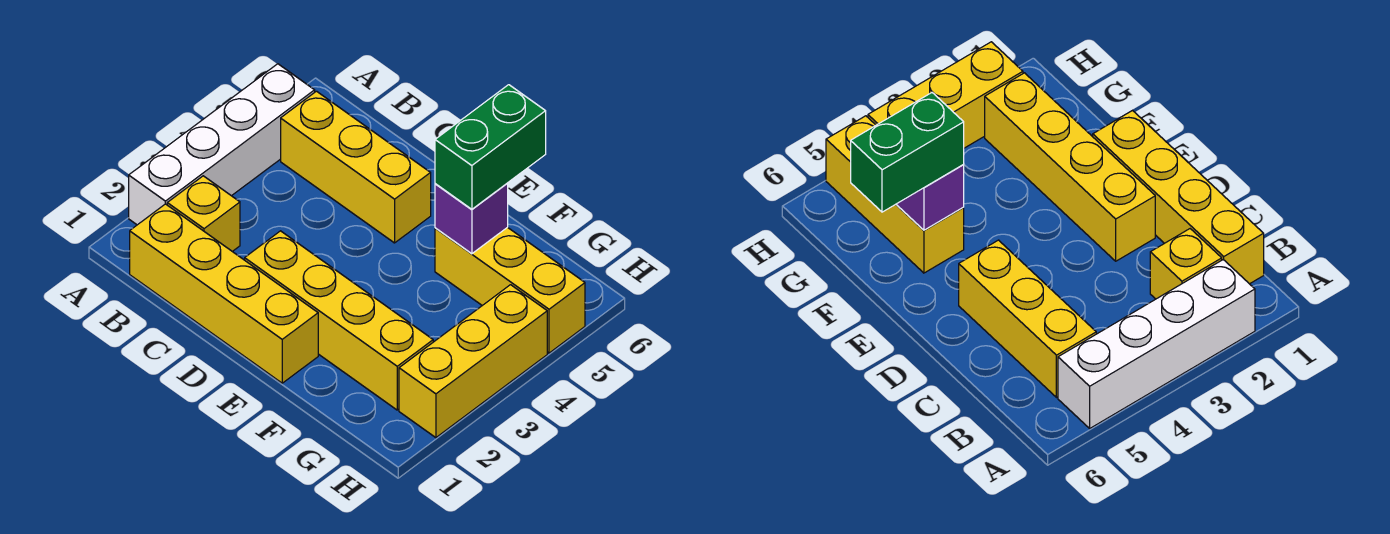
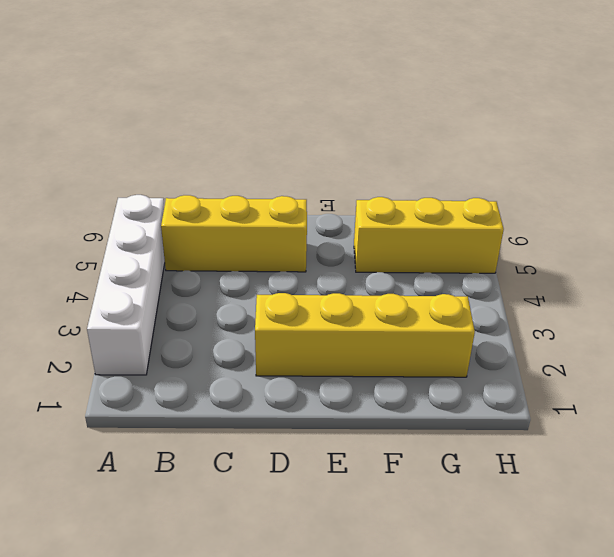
none -> yellow 1x4 brick [130,204,318,383]
none -> yellow 1x1 brick [167,176,240,251]

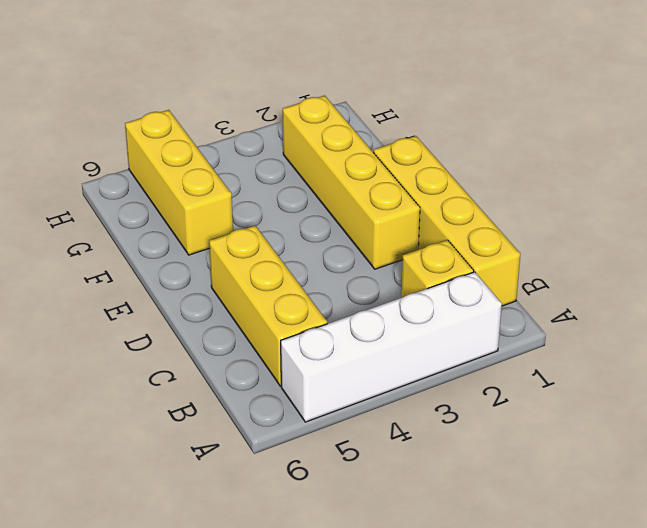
none -> yellow 1x3 brick [399,285,547,438]
none -> purple 1x1 brick [435,183,508,254]

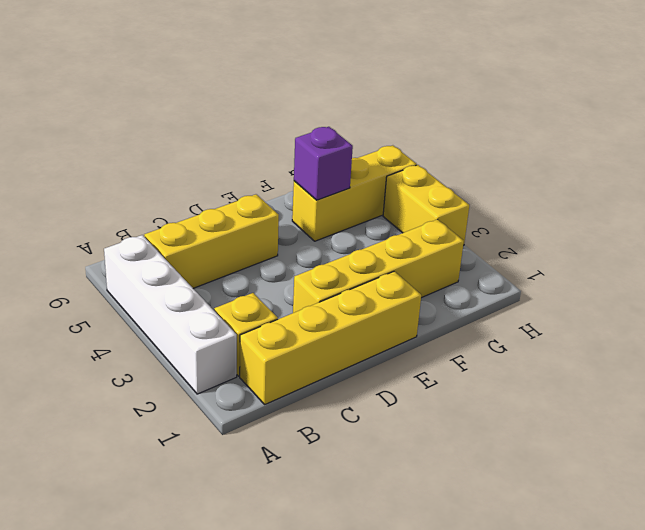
yellow 1x2 brick [383,165,469,246] -> yellow 1x3 brick [399,285,547,438]
none -> green 1x2 brick [435,85,546,209]

